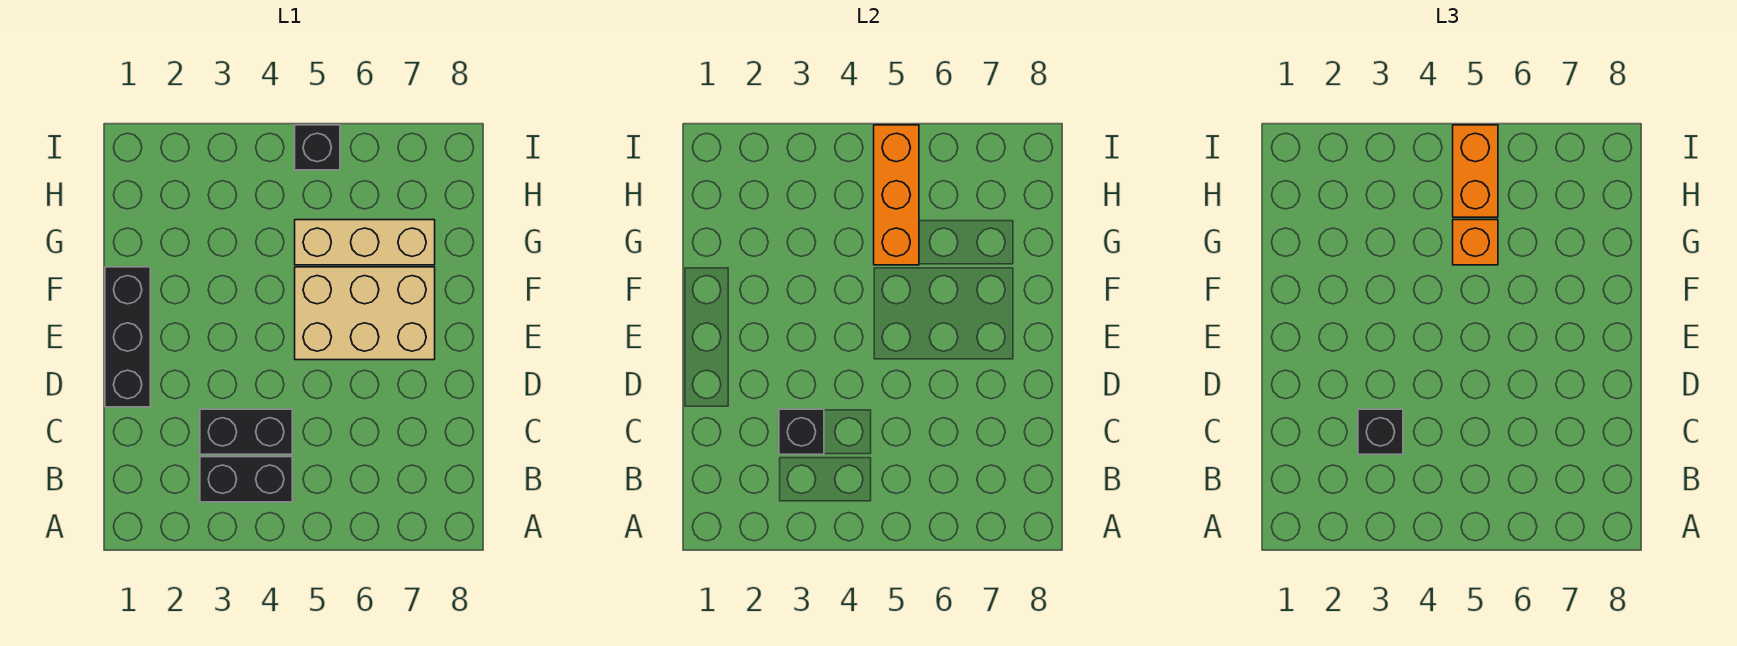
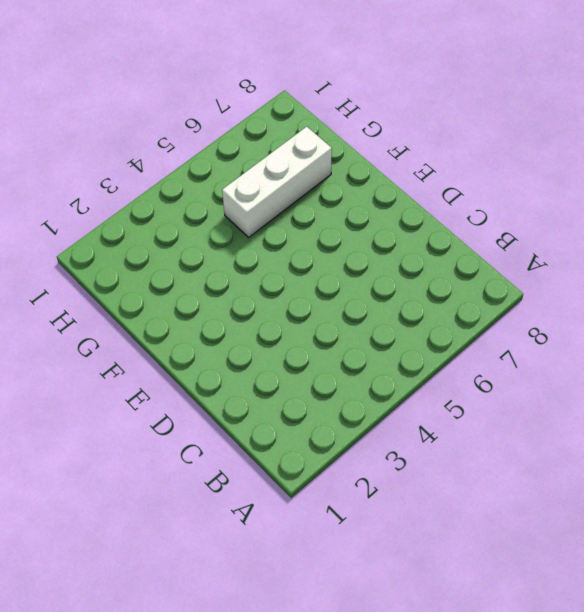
white 1x3 brick [222,127,332,237] -> tan 1x3 brick [295,220,435,265]
none -> black 1x2 brick [200,457,292,502]
none -> black 1x2 brick [200,409,292,454]

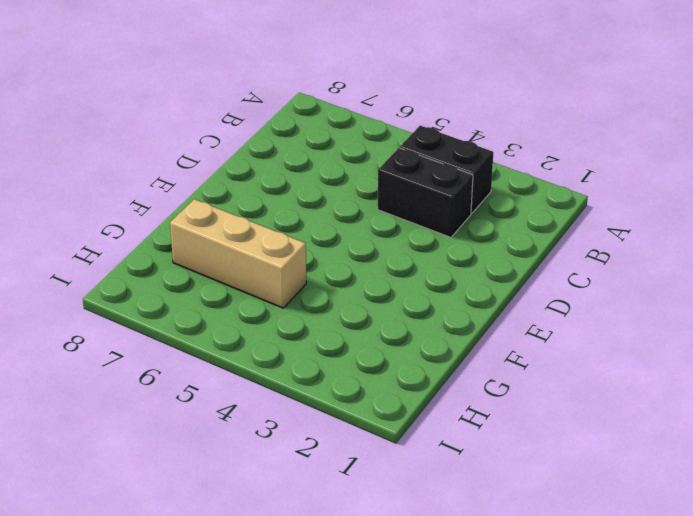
none -> black 1x3 brick [105,267,150,407]
none -> tan 2x3 brick [295,267,435,360]

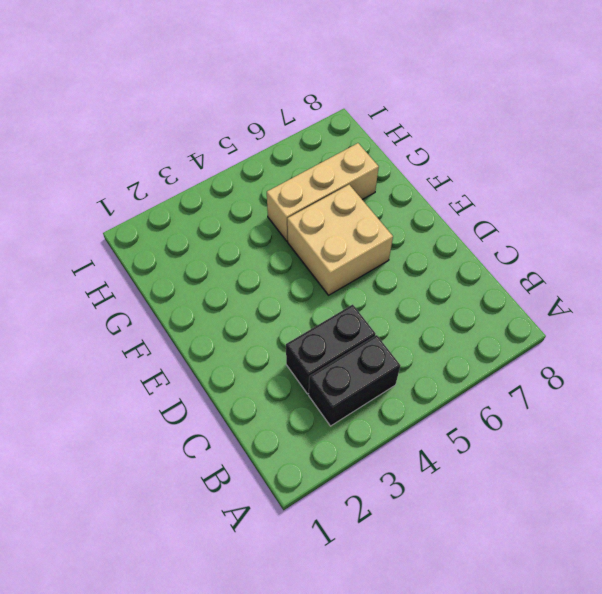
tan 2x2 brick [287,185,393,295] -> tan 2x3 brick [295,267,435,360]
none -> black 1x3 brick [105,267,150,407]
none -> black 1x1 brick [295,125,340,170]

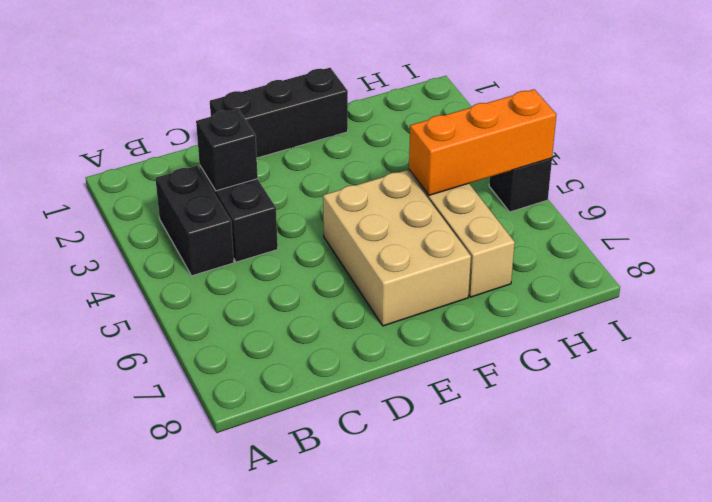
none -> black 1x1 brick [1358,409,1403,454]
none -> orange 1x1 brick [1453,220,1498,265]

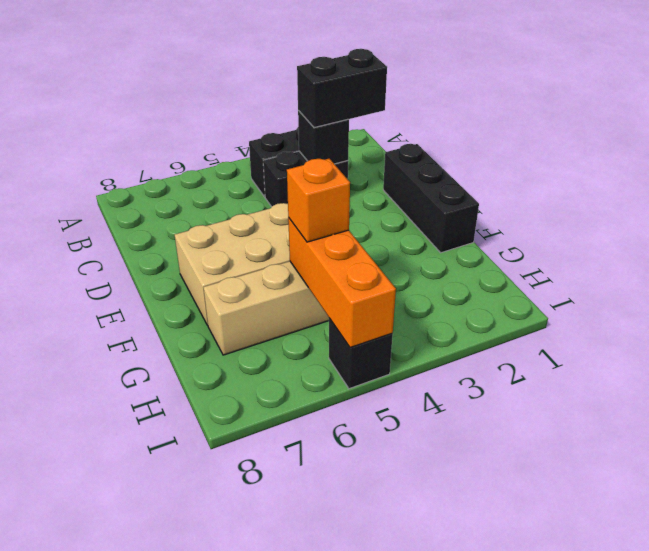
black 1x2 brick [297,49,387,128] -> black 1x1 brick [1358,409,1403,454]
none -> orange 1x2 brick [1453,125,1498,217]

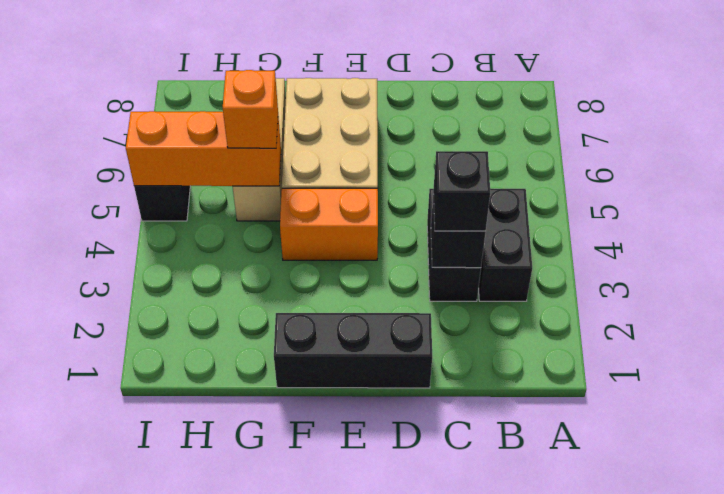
orange 1x2 brick [280,188,378,260] -> orange 1x2 brick moved to [1453,125,1498,217]

